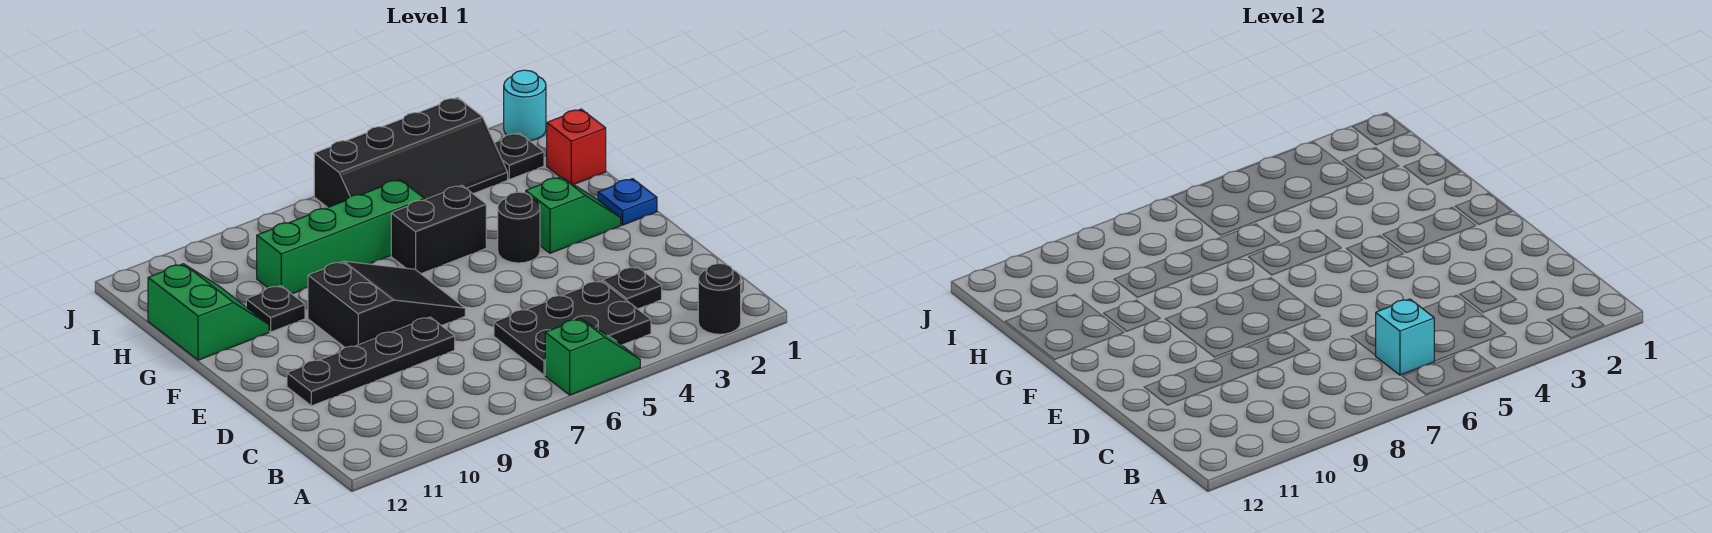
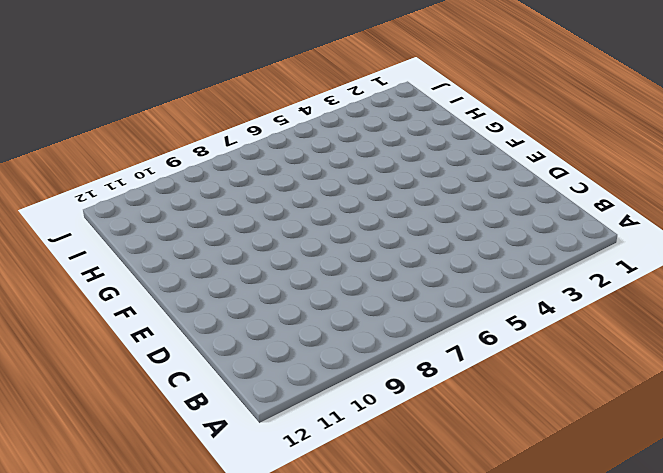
none -> black 1x1 round brick [698,264,741,334]
none -> green 1x2 slope [545,319,640,395]
none -> black 2x3 plate [494,281,651,375]

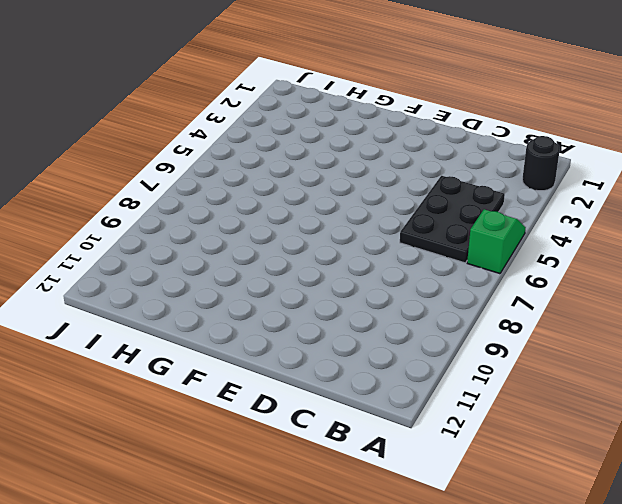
none -> black 1x1 plate [603,267,662,309]
none -> black 1x4 plate [287,317,455,406]
none -> black 2x3 slope [308,261,465,347]

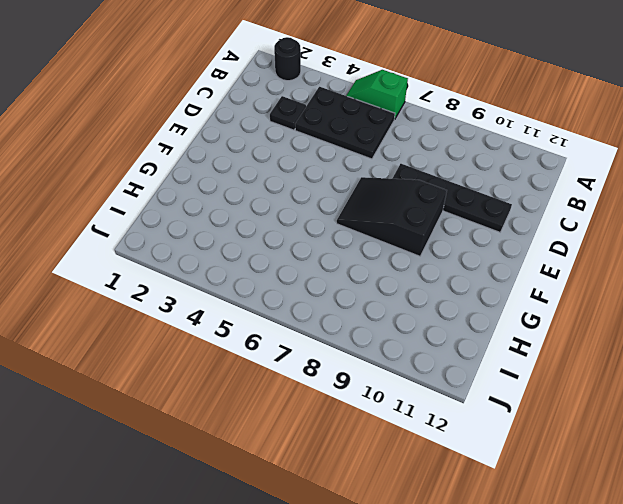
none -> blue 1x1 plate [598,179,657,225]
none -> green 1x2 slope [526,177,621,253]
none -> black 1x1 round brick [498,192,540,263]

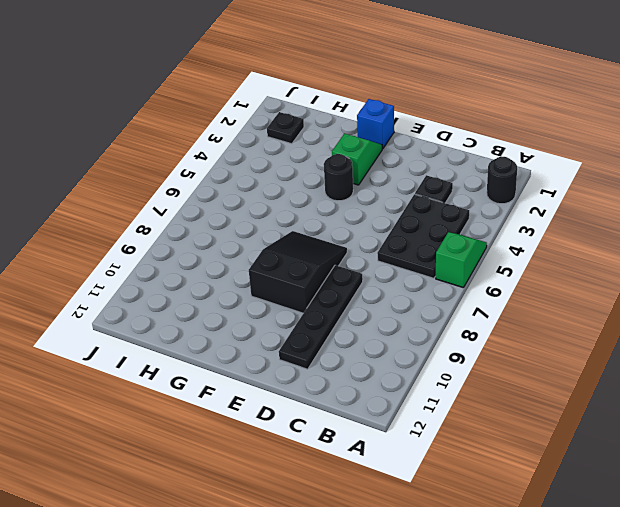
blue 1x1 brick [357,99,394,149] -> blue 1x1 plate [598,179,657,225]
none -> black 1x2 brick [391,185,486,274]
none -> black 1x1 plate [246,286,305,332]
none -> green 2x2 slope [148,264,269,360]

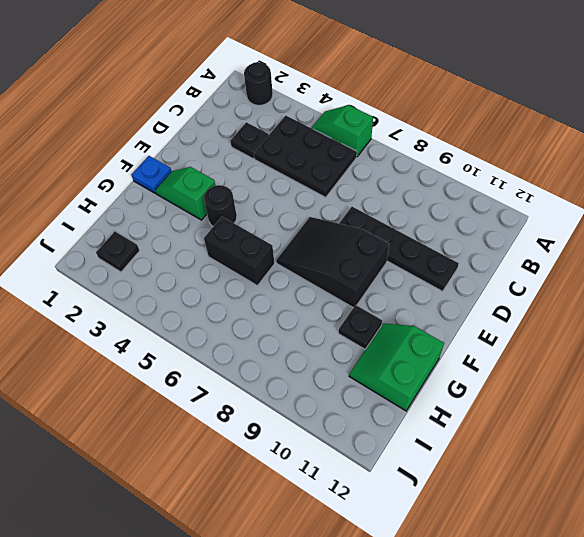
none -> red 1x1 brick [547,109,606,185]
none -> green 1x4 brick [257,180,424,294]
none -> black 2x4 slope [314,98,508,208]

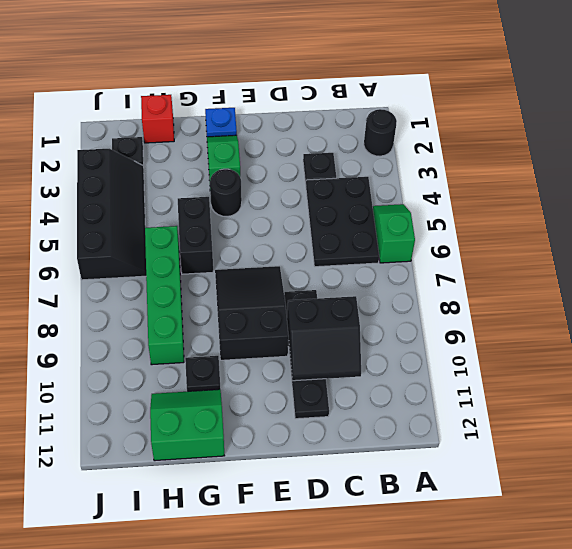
black 2x2 slope [287,296,361,381] -> none
none -> cyan 1x1 round brick [504,70,546,141]
none -> cyan 1x1 brick [1375,299,1434,375]

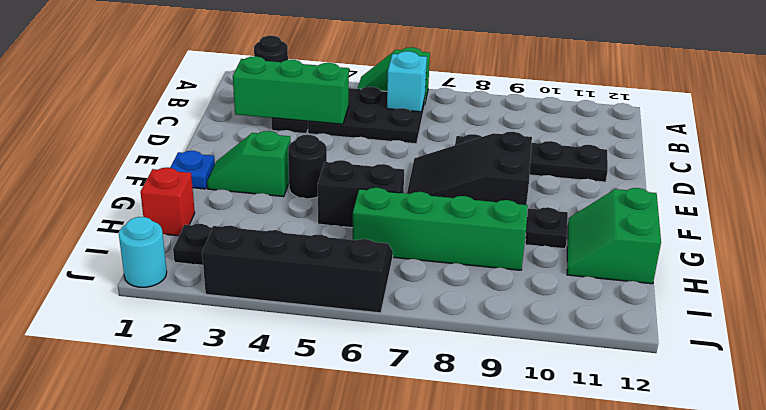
green 1x3 brick [233,56,349,124] -> none

